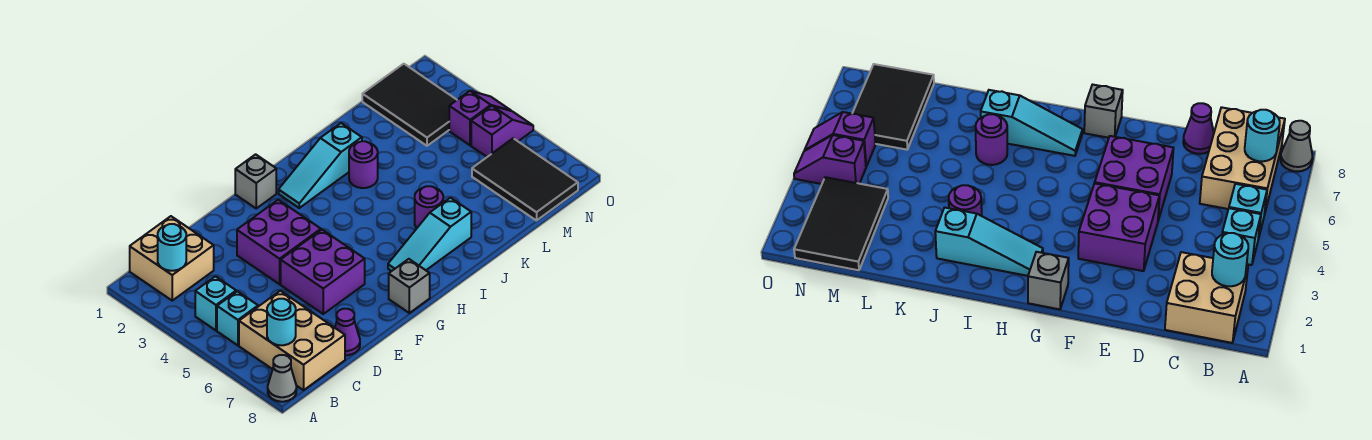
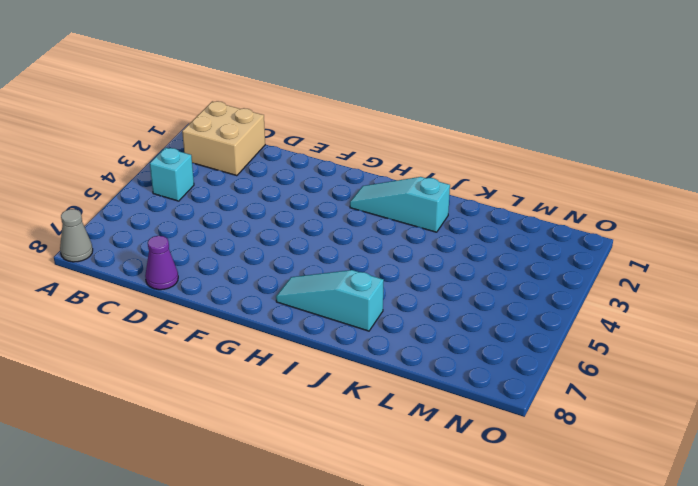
none -> cyan 1x1 brick [217,291,258,345]
none -> tan 2x3 brick [239,291,345,390]
none -> purple 2x2 brick [237,200,321,284]

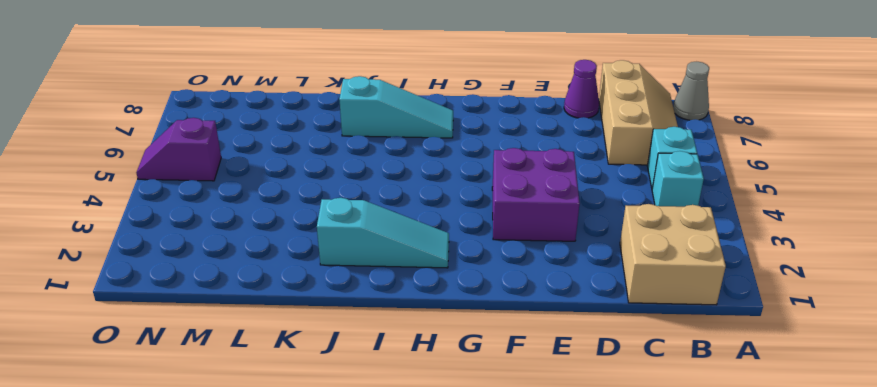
tan 2x3 slope [599,60,678,165] -> tan 2x3 brick [239,291,345,390]
none -> purple 2x2 brick [281,230,365,314]
none -> grey 1x1 brick [235,154,276,208]
none -> grey 1x1 brick [389,259,430,313]

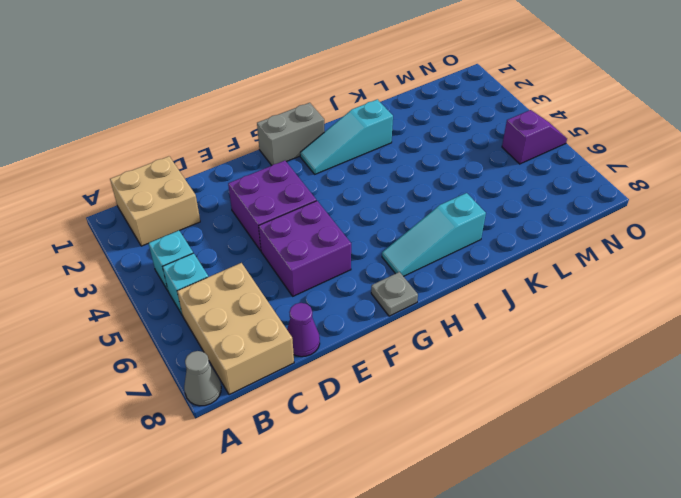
grey 1x2 brick [257,103,324,165] -> grey 1x1 brick [235,154,276,208]
grey 1x1 plate [371,272,418,316] -> grey 1x1 brick [389,259,430,313]
none -> purple 1x1 round brick [349,141,378,188]
none -> purple 1x1 round brick [415,186,443,228]
none -> black 2x3 tile [362,64,457,146]

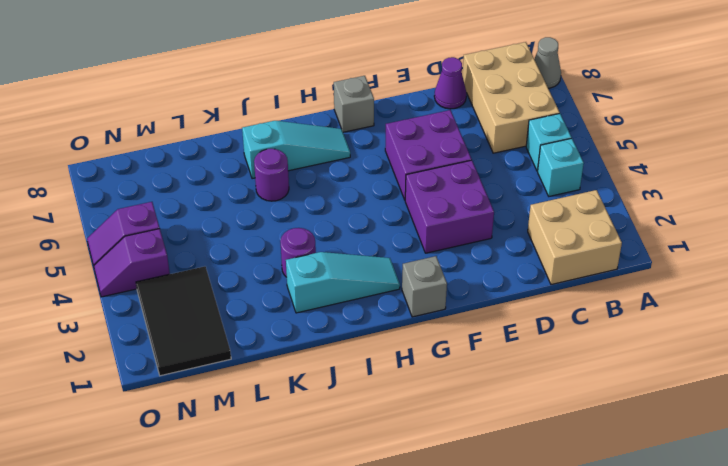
none -> black 2x3 tile [472,138,578,221]
none -> cyan 1x1 round brick [158,224,186,271]
none -> cyan 1x1 round brick [267,299,296,345]

